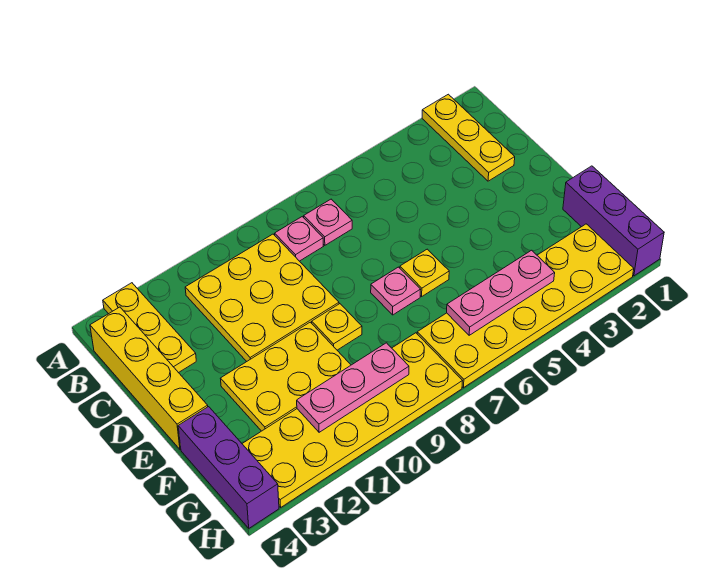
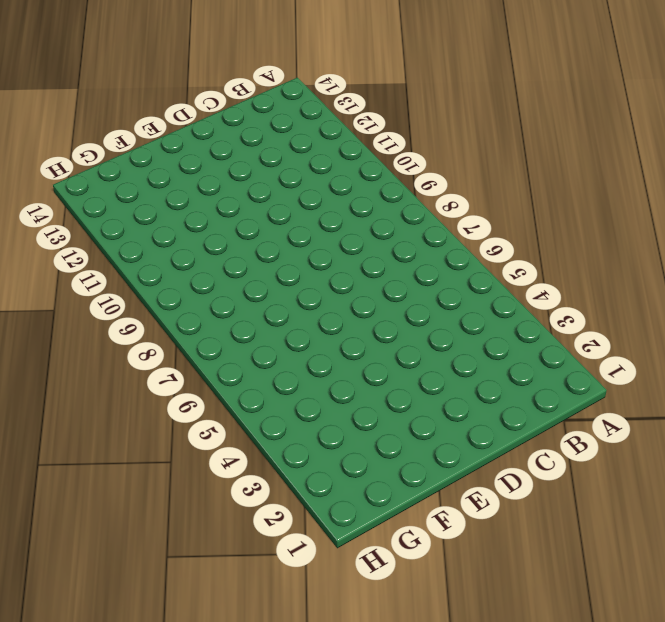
none -> yellow 1x3 plate [422,94,515,181]
none -> yellow 1x3 plate [103,283,196,373]
none -> pink 1x1 plate [304,199,352,245]

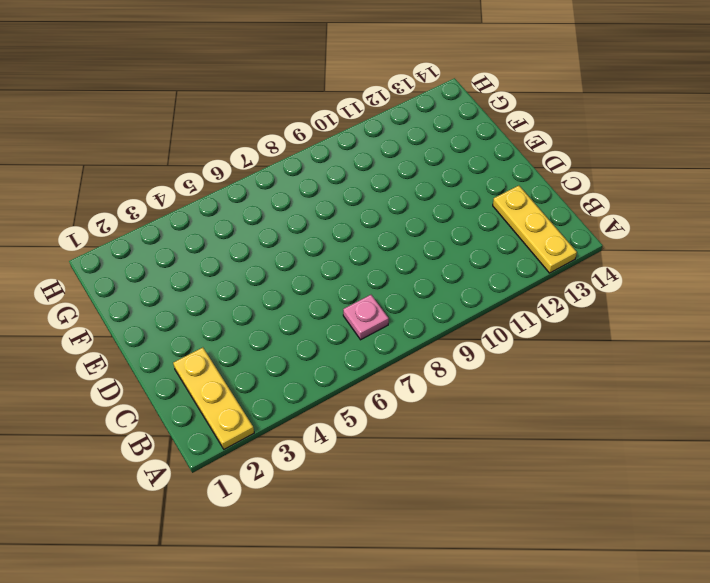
none -> pink 1x1 plate [275,217,323,261]
none -> yellow 3x3 plate [185,234,339,362]
none -> yellow 1x4 brick [90,307,208,449]

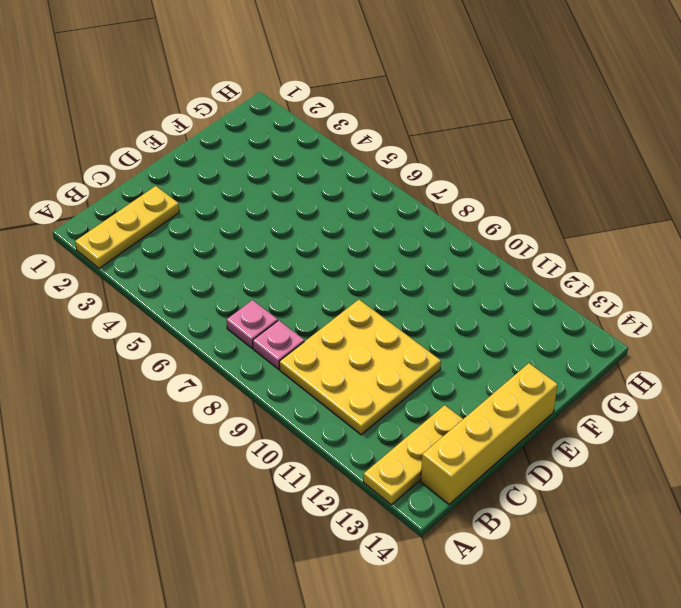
none -> yellow 1x1 plate [400,249,449,296]
none -> pink 1x1 plate [371,267,421,315]
none -> yellow 1x1 plate [312,304,362,350]

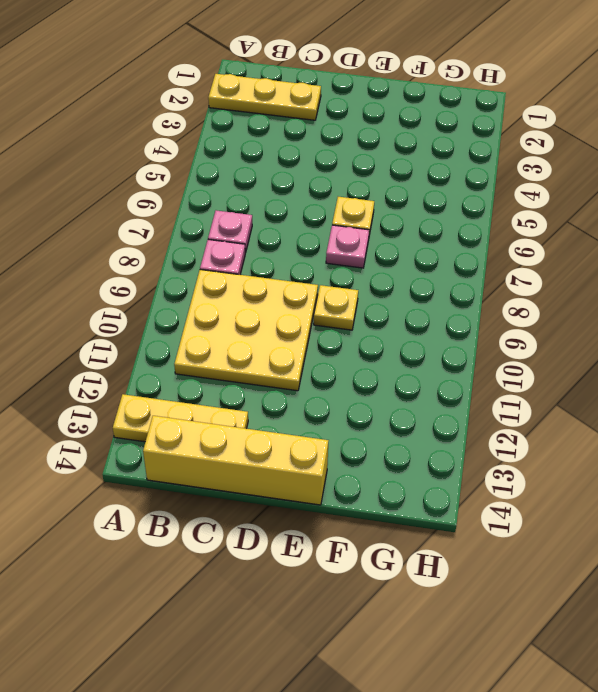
none -> yellow 2x3 plate [220,322,351,431]
none -> purple 1x3 brick [563,166,664,276]
none -> purple 1x3 brick [178,407,279,528]

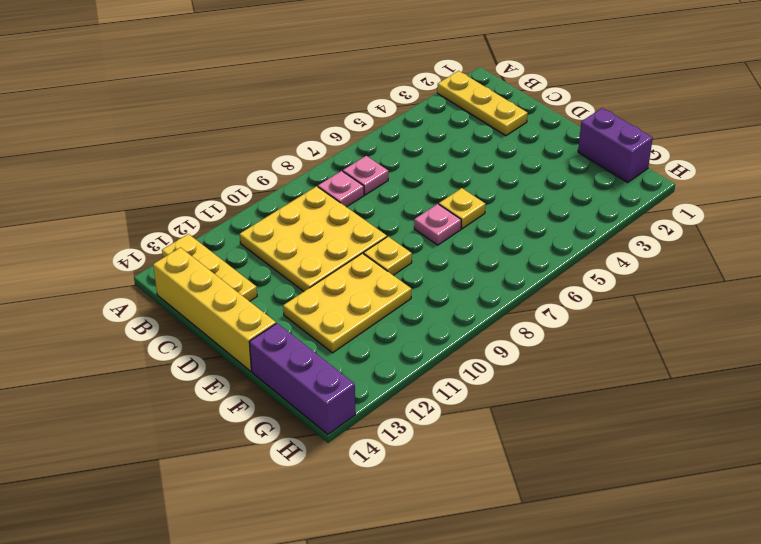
purple 1x2 brick [578,108,653,182] -> purple 1x3 brick [563,166,664,276]
none -> yellow 2x6 plate [417,224,634,388]
none -> yellow 2x6 plate [242,333,462,507]
none -> pink 1x3 plate [447,250,555,335]

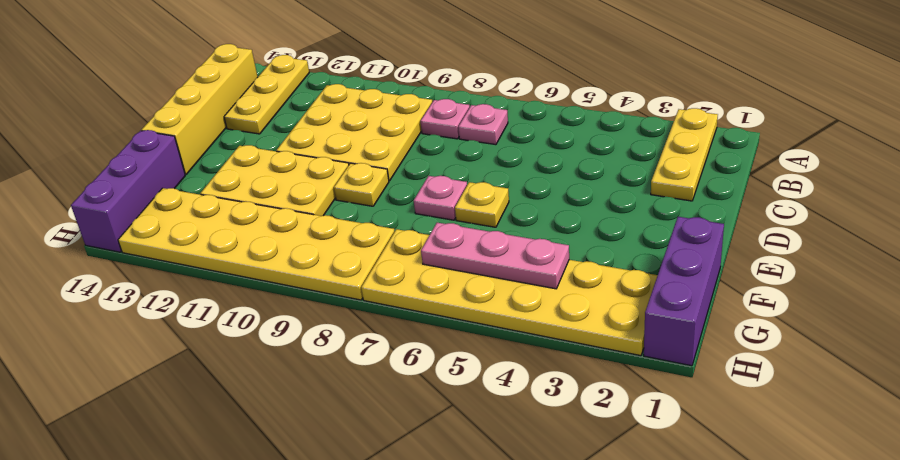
none -> pink 1x3 plate [297,343,409,432]

